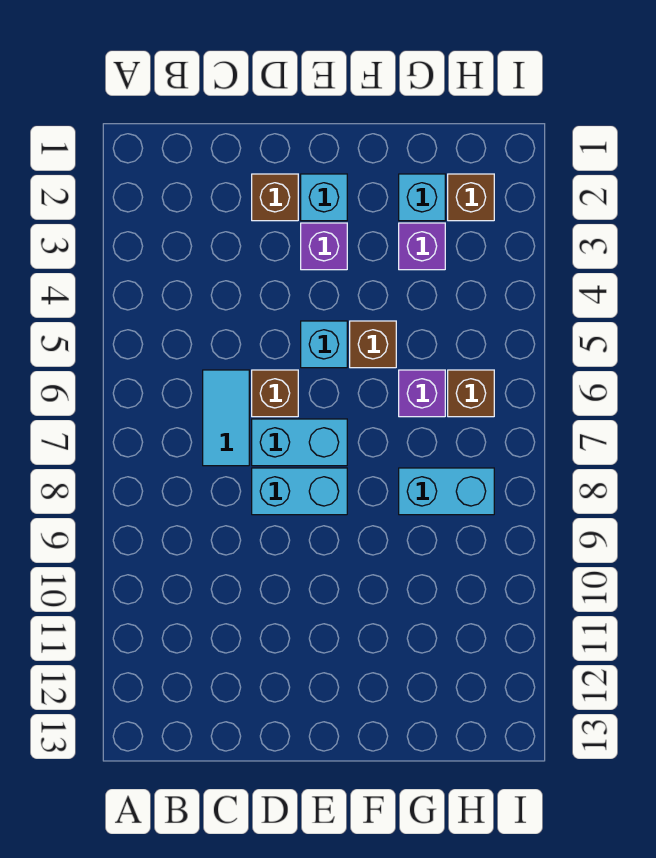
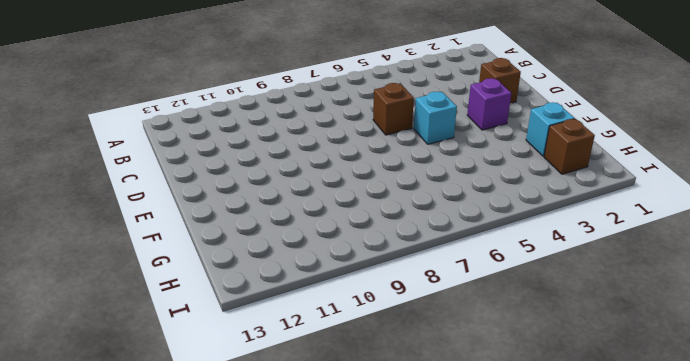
none -> cyan 1x2 tile [203,370,249,466]
none -> cyan 1x2 brick [252,419,347,466]
none -> cyan 1x2 brick [252,468,347,515]

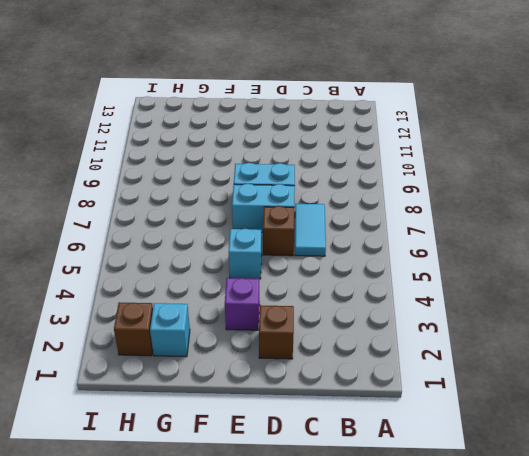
none -> cyan 1x1 brick [301,174,347,221]
none -> brown 1x1 brick [350,321,396,368]
none -> purple 1x1 brick [399,223,445,270]

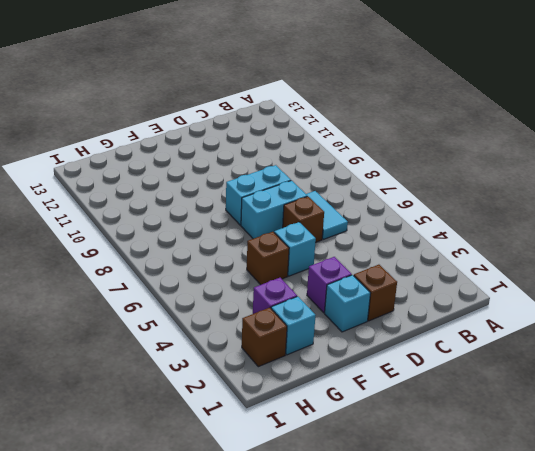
none -> purple 1x1 brick [399,370,445,417]
none -> cyan 1x2 brick [399,468,494,515]
none -> brown 1x1 brick [448,370,494,417]

